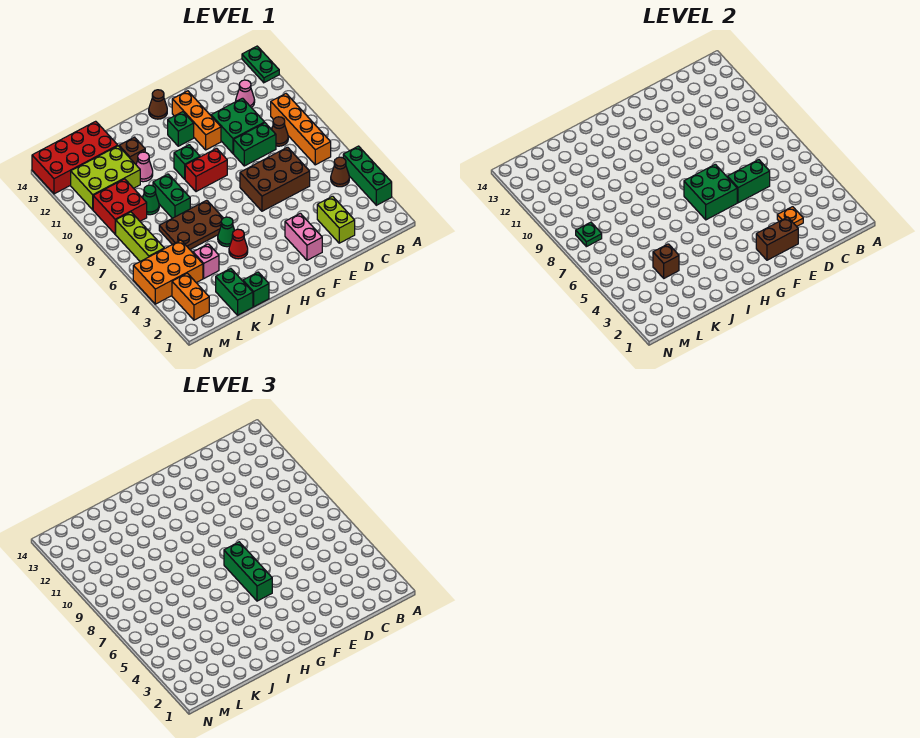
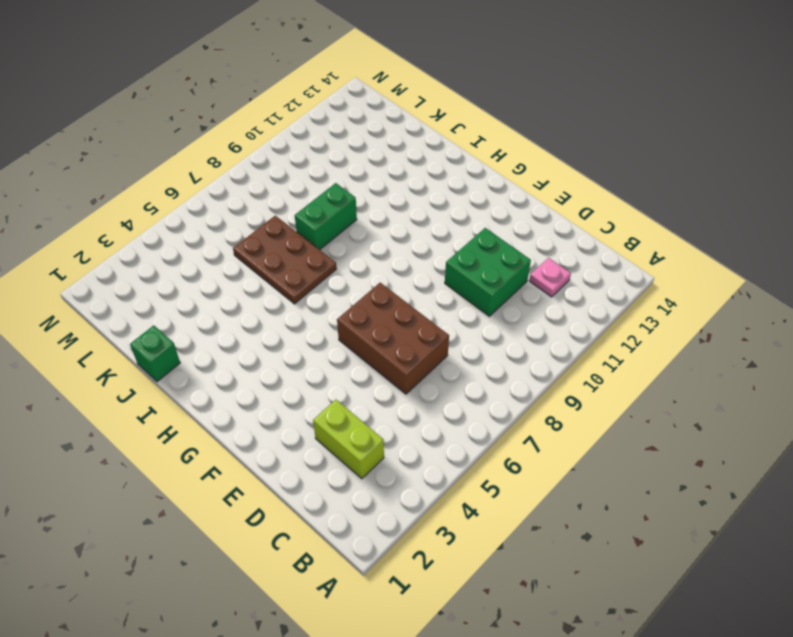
lime 1x2 brick [313,400,384,479] -> lime 1x2 brick turned to [317,196,355,243]
pink 1x1 plate [529,258,571,297] -> pink 1x1 cone [236,80,255,108]
none -> green 1x3 brick [343,146,392,205]
none -> green 1x2 plate [242,46,279,83]
none -> brown 1x1 cone [331,157,349,187]
none -> orange 1x4 brick [271,94,331,165]

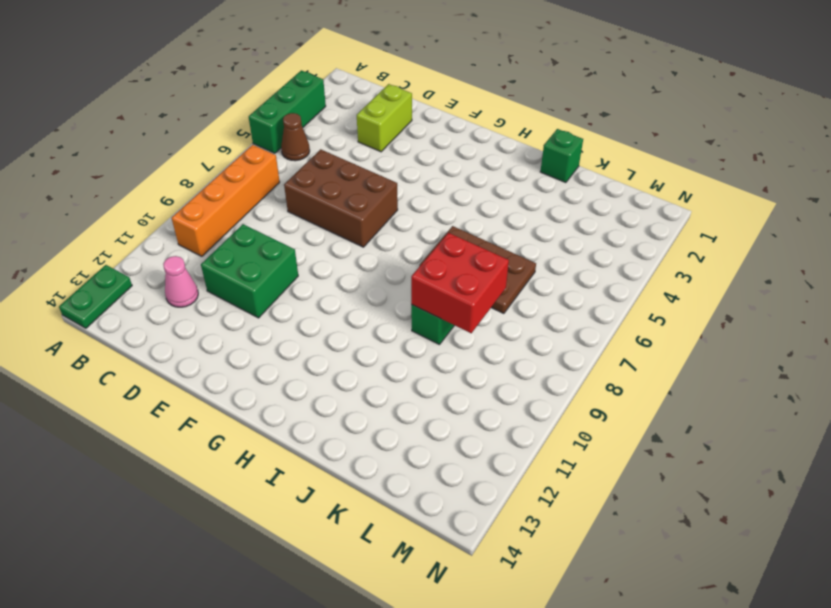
red 2x2 brick [411,233,509,333] -> red 2x2 brick moved to [93,179,147,234]
none -> brown 1x1 cone [272,117,288,146]
none -> green 1x2 brick [234,123,276,166]
none -> pink 1x2 brick [285,213,322,260]
none -> orange 1x3 brick [172,91,221,150]

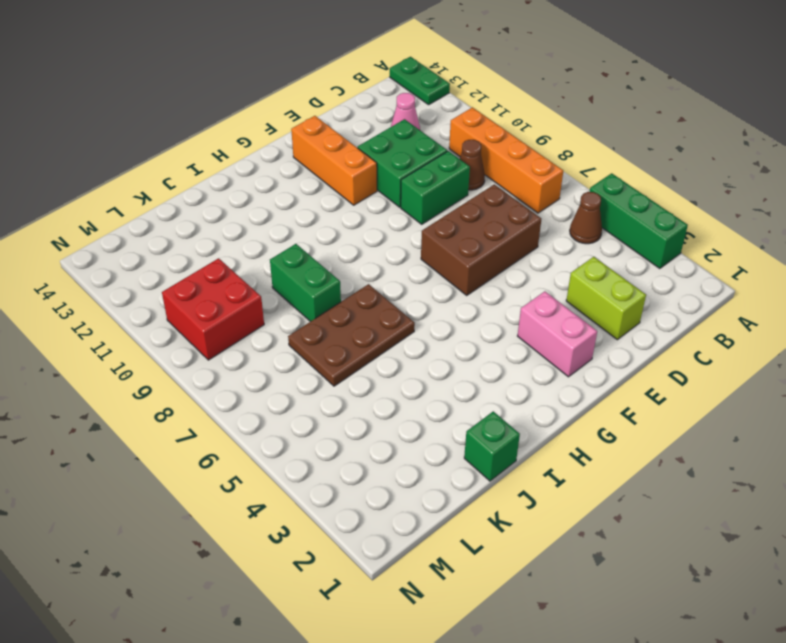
none -> red 1x2 brick [185,148,227,192]
none -> green 1x1 brick [168,112,194,146]
none -> brown 1x1 cone [149,90,167,119]
none -> green 1x1 brick [174,145,200,179]

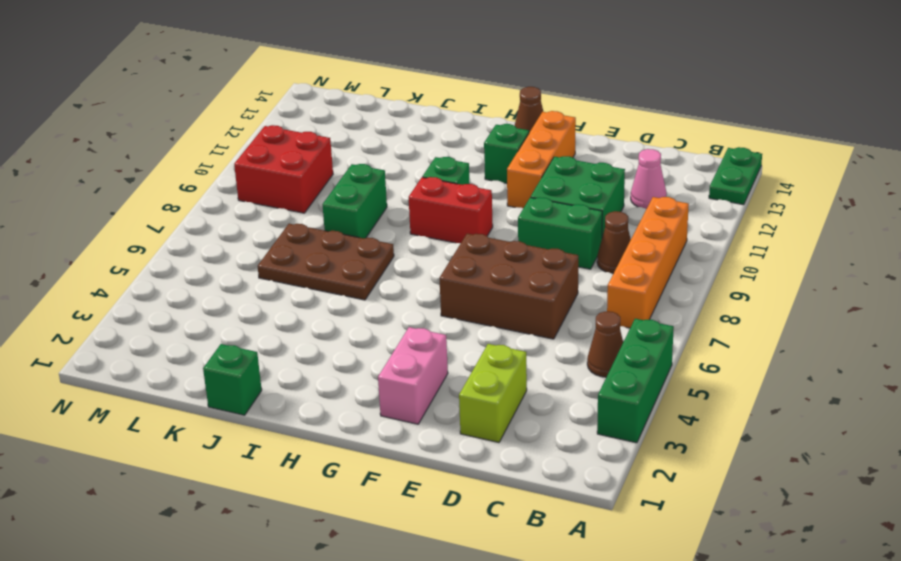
none -> red 1x1 cone [229,229,248,259]
none -> green 1x1 cone [218,217,235,247]
none -> pink 1x1 cone [136,152,153,182]
none -> brown 1x1 brick [119,137,145,164]

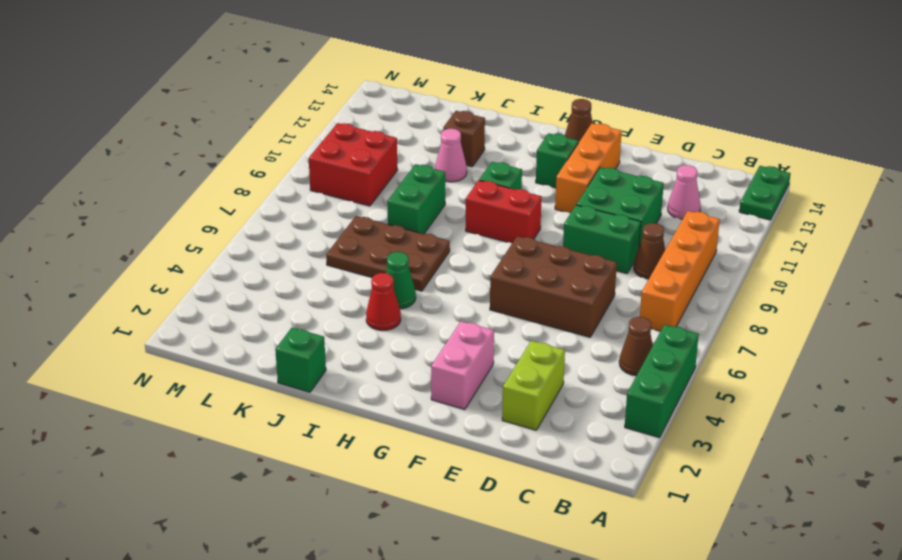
none -> green 1x2 brick [216,268,253,315]
none -> pink 1x1 brick [193,244,219,278]
none -> green 1x1 cone [143,185,159,215]
none -> lime 2x3 brick [71,146,140,210]

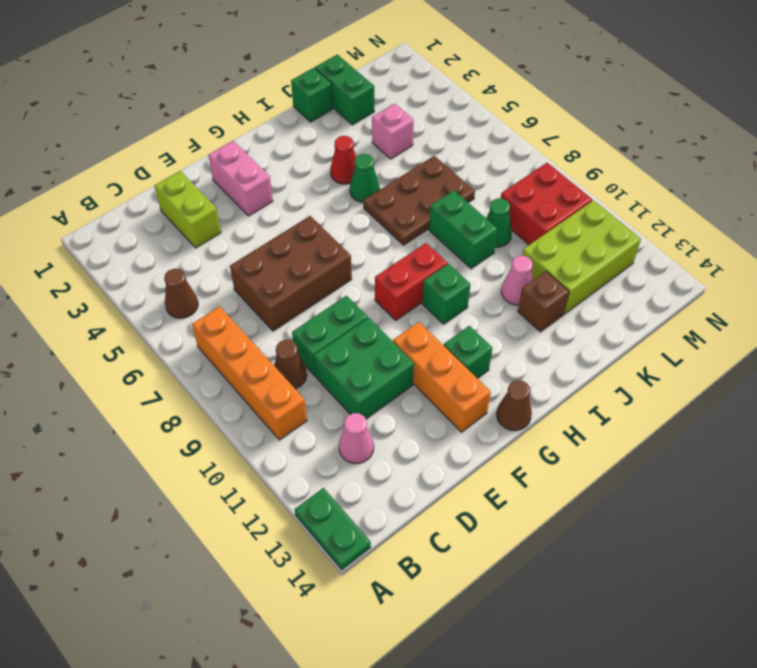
none -> green 1x3 brick [343,146,392,205]
none -> red 2x4 brick [32,121,118,194]
none -> orange 2x3 brick [133,240,203,304]
none -> orange 1x2 brick [172,273,209,320]

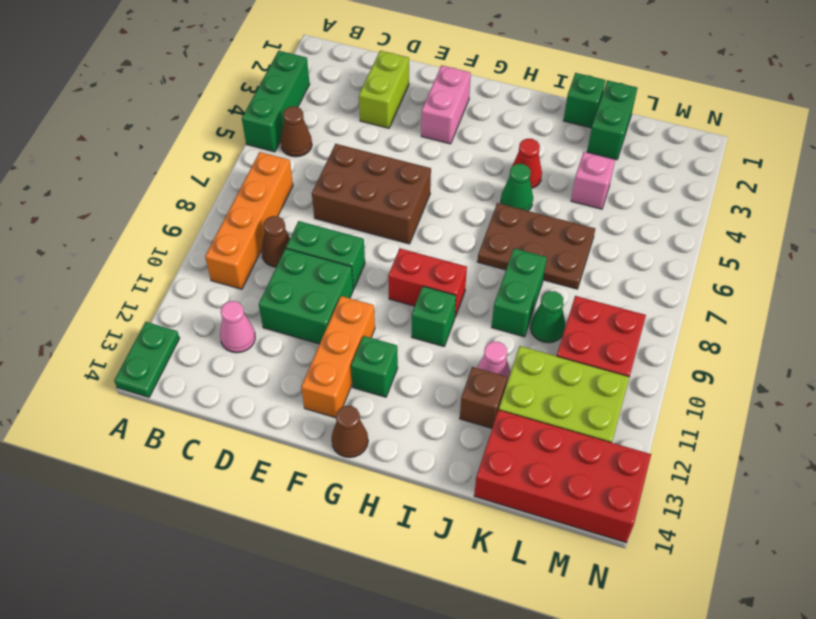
none -> orange 2x3 brick [133,240,203,304]
none -> orange 1x2 brick [172,273,209,320]
none -> lime 1x3 brick [116,212,164,261]
none -> orange 1x1 plate [777,207,803,226]

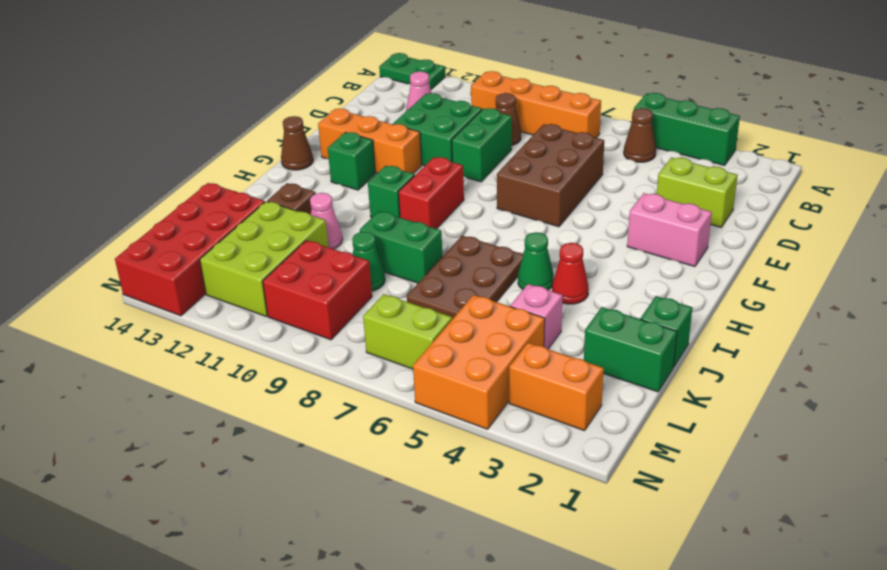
lime 1x2 brick [363,294,452,369] -> lime 1x3 brick [116,212,164,261]
none -> orange 1x1 plate [777,207,803,226]
none -> green 1x2 brick [727,160,770,203]
none -> brown 1x2 brick [756,217,798,260]
none -> green 2x2 brick [684,164,737,220]

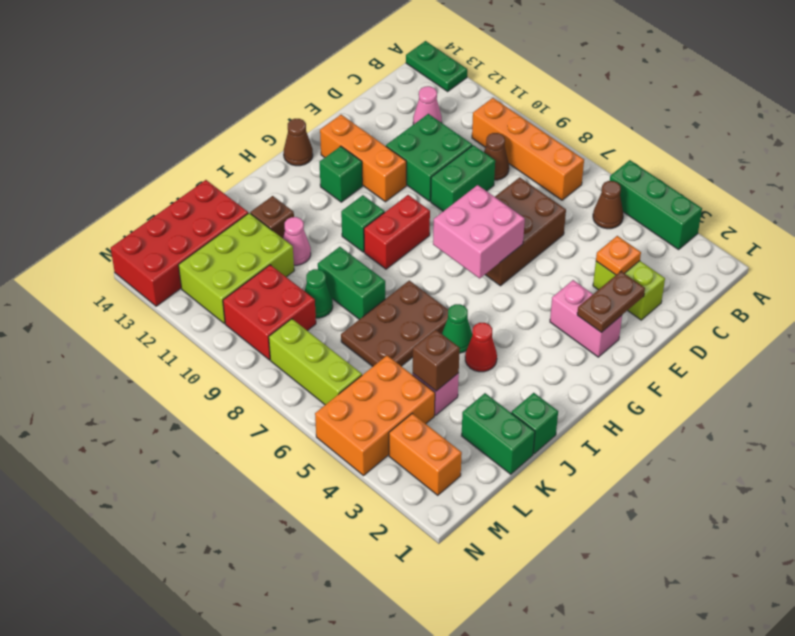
brown 1x2 plate [577,271,645,332] -> brown 1x2 brick [756,217,798,260]
pink 2x2 brick [433,185,525,278] -> green 2x2 brick [684,164,737,220]
none -> green 1x2 brick [727,160,770,203]
none -> green 1x1 plate [576,222,602,247]
none -> green 1x3 brick [224,542,272,601]

